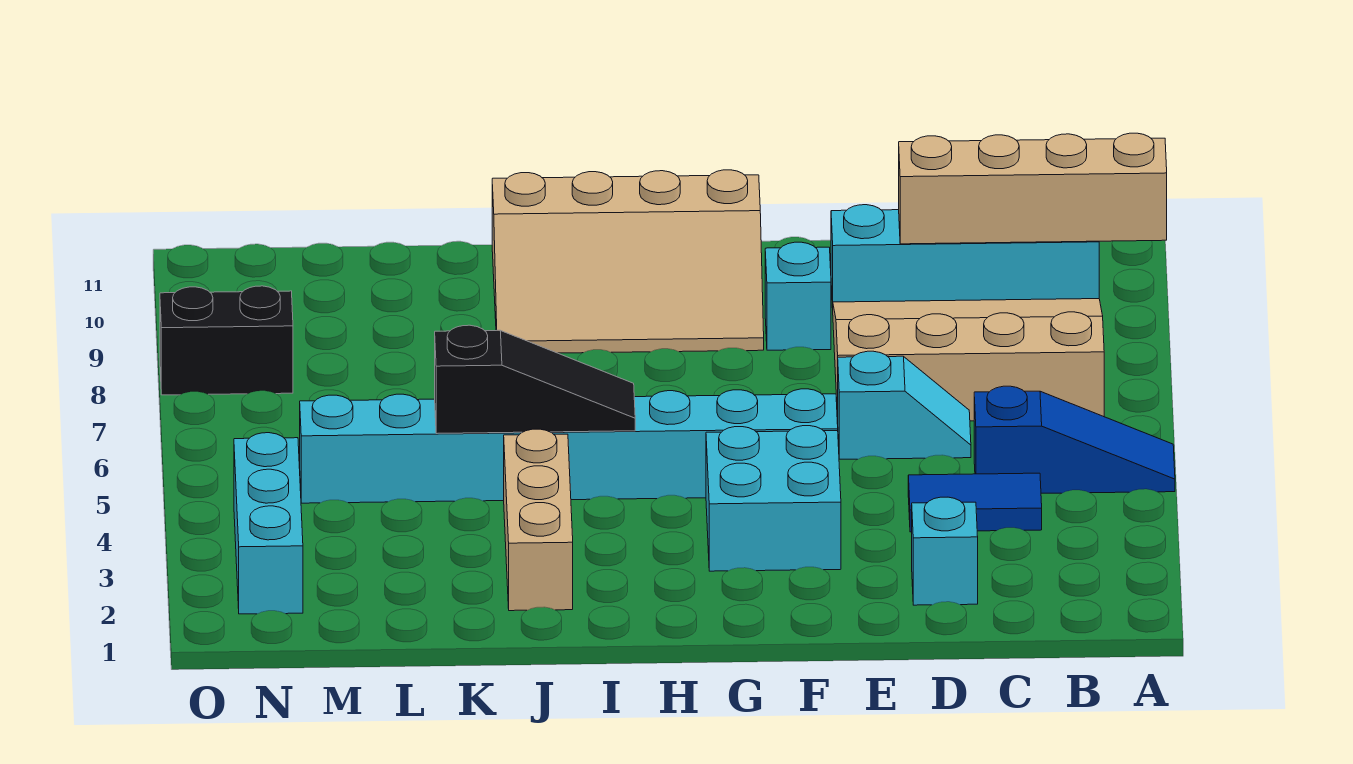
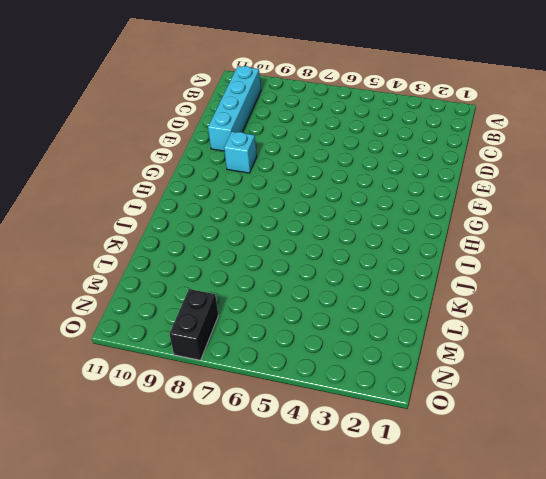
none -> blue 1x3 slope [974,386,1175,493]
none -> tan 3x4 slope [833,299,1104,421]
none -> blue 1x2 tile [908,473,1042,532]

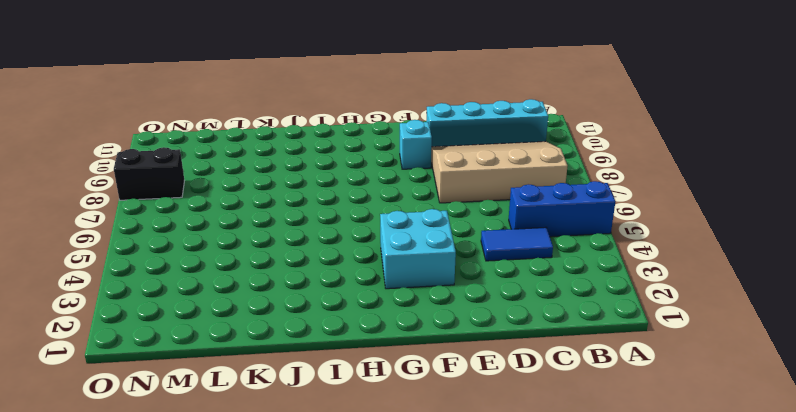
blue 1x3 brick [509,181,615,237] -> blue 1x3 slope [974,386,1175,493]
none -> cyan 1x1 brick [912,497,978,605]
none -> cyan 1x2 slope [837,351,971,459]
none -> cyan 1x8 brick [300,389,838,503]

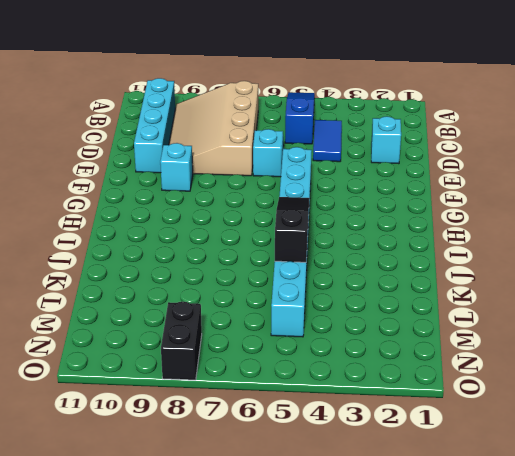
none -> cyan 2x2 brick [706,426,841,571]
none -> tan 3x4 slope [492,170,764,353]
none -> tan 1x3 brick [504,429,573,611]

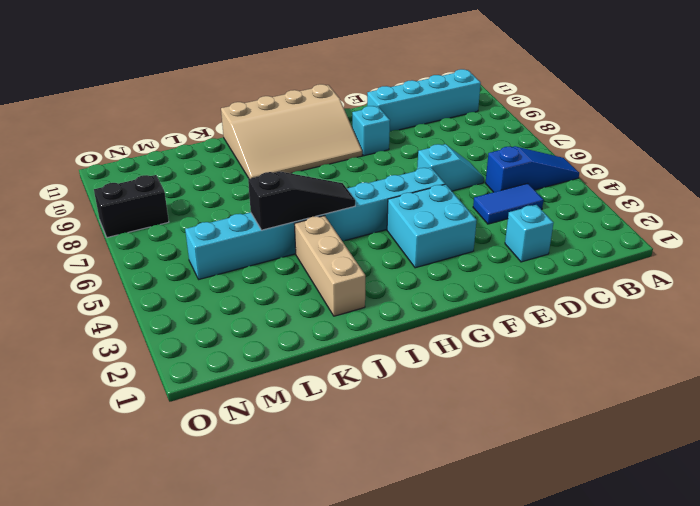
none -> tan 3x4 slope [833,299,1104,421]
none -> cyan 1x3 brick [234,433,303,614]
none -> tan 1x4 brick [899,133,1167,244]

